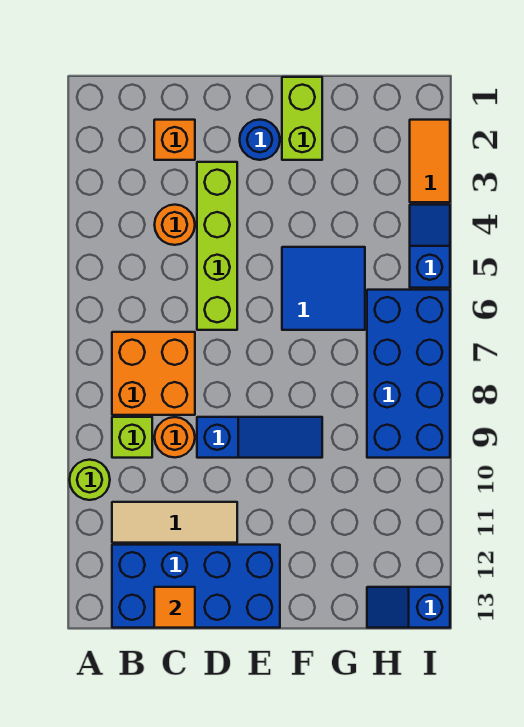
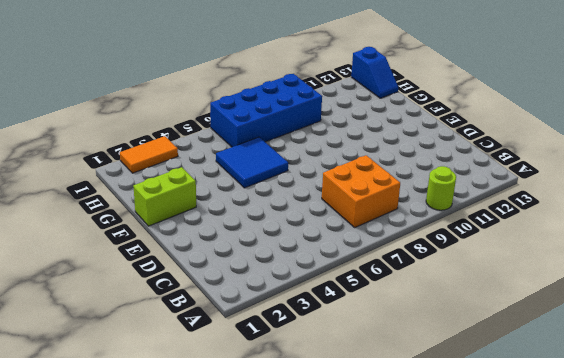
none -> lime 1x1 brick [112,417,152,458]
none -> tan 1x3 tile [112,502,237,543]
none -> blue 2x4 brick [112,545,280,628]

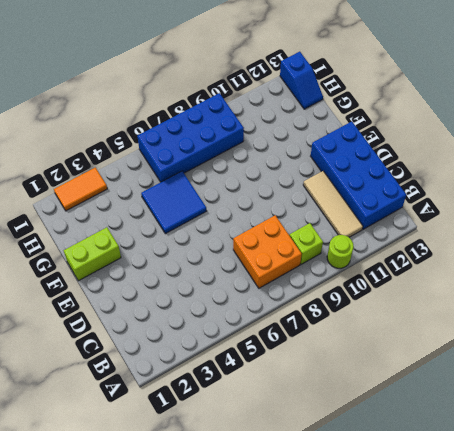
none -> orange 1x1 brick [154,120,195,160]
none -> orange 1x1 round brick [155,205,195,245]
none -> orange 1x1 round brick [154,417,195,458]

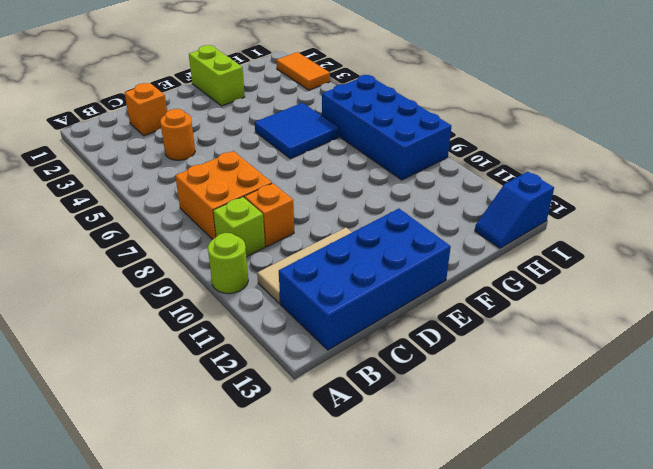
orange 1x1 brick [244,183,294,247] -> orange 1x1 round brick [154,417,195,458]
none -> lime 1x4 brick [197,162,237,330]
none -> blue 1x3 slope [197,417,322,458]
none -> blue 1x1 round brick [240,120,280,160]

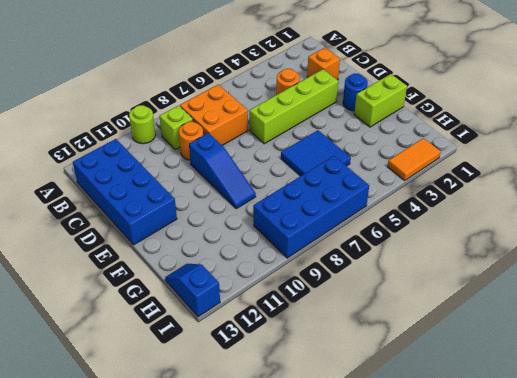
none -> tan 1x3 tile [112,502,237,543]
none -> blue 1x2 slope [410,205,450,288]
none -> orange 1x1 tile [154,587,195,628]

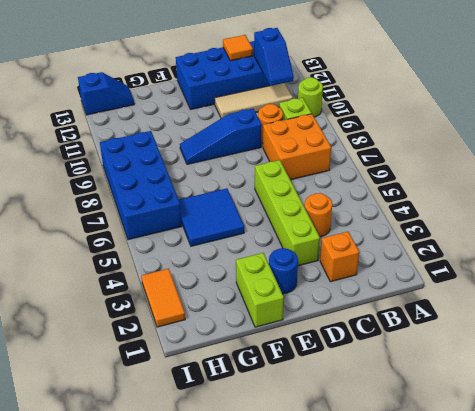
blue 1x2 slope [254,28,294,86] -> blue 1x2 slope moved to [410,205,450,288]

